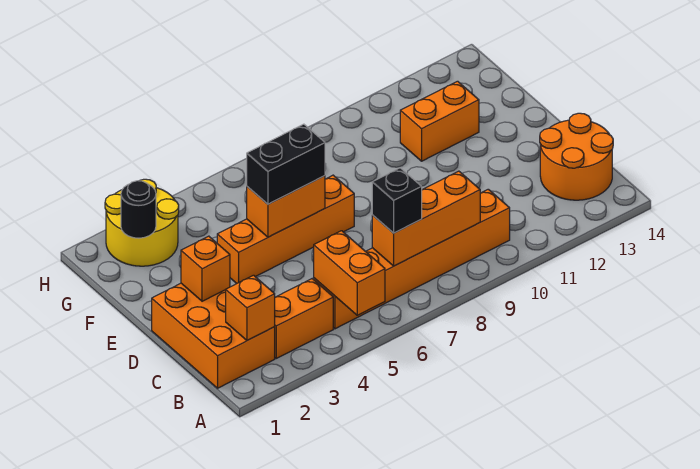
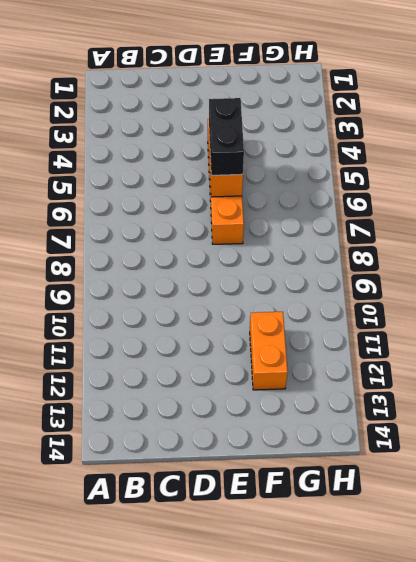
none -> orange 2x3 brick [152,283,275,388]
none -> orange 1x2 brick [275,279,333,358]
none -> orange 1x6 brick [314,189,510,329]

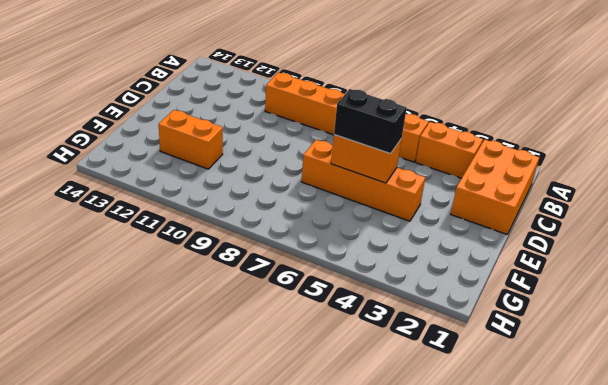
none -> orange 2x2 round brick [540,113,613,200]
none -> yellow 2x2 round brick [105,179,179,266]
none -> orange 1x2 brick [314,231,385,315]

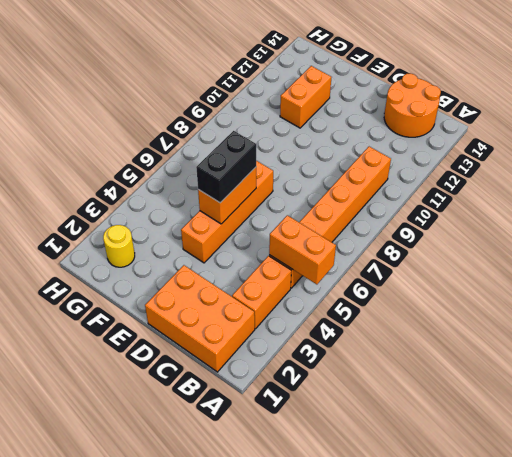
yellow 1x1 round brick [103,225,135,267] -> yellow 2x2 round brick [105,179,179,266]
none -> orange 1x1 brick [226,275,275,340]
none -> orange 1x3 brick [372,171,480,266]
none -> orange 1x1 brick [181,236,230,301]

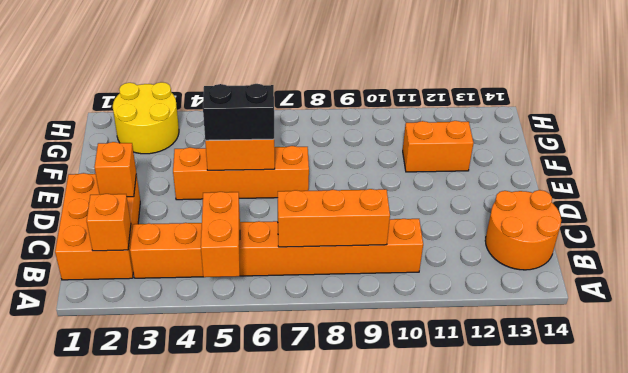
none -> black 1x1 round brick [121,181,156,238]
none -> black 1x1 brick [372,168,422,233]

